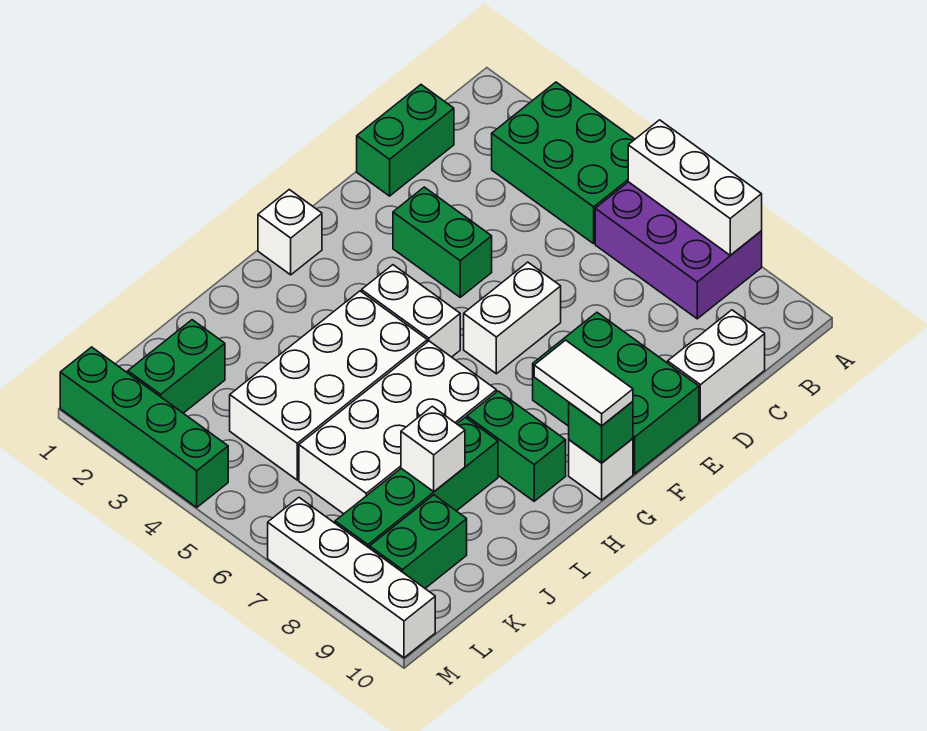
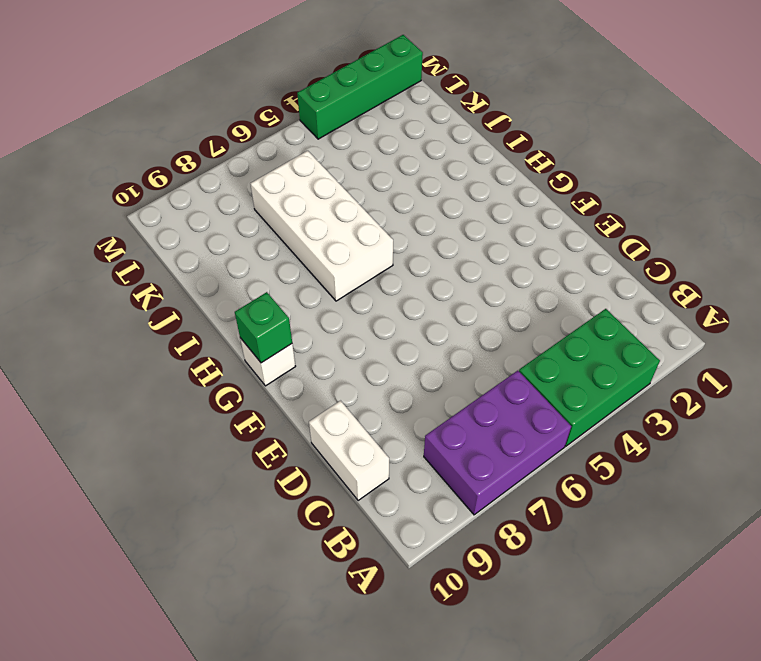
none -> green 1x2 brick [357,85,454,196]
none -> green 1x2 brick [393,187,492,297]
none -> white 1x2 brick [464,262,561,374]

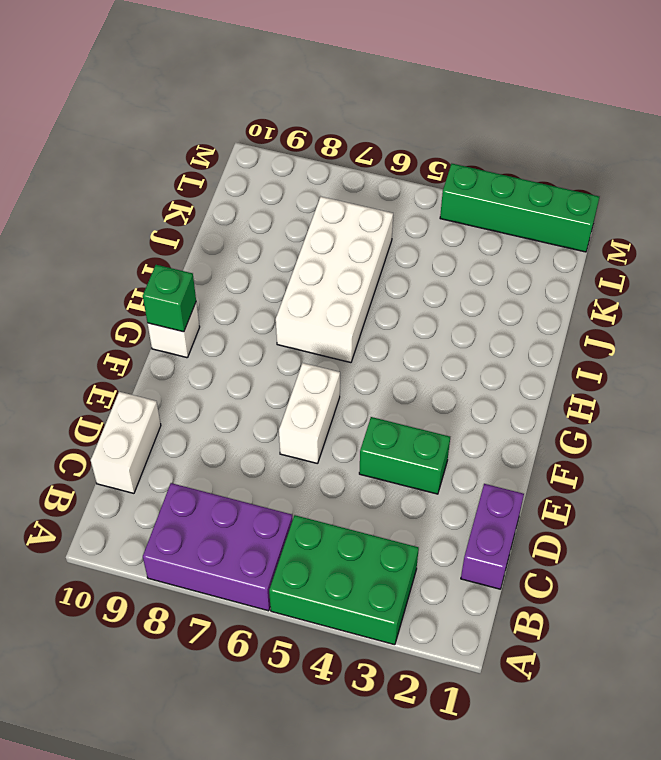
purple 1x2 brick [461,484,524,589] -> green 1x2 brick [357,85,454,196]
none -> green 2x3 brick [533,312,699,474]
none -> white 1x1 brick [258,190,322,275]
none -> white 1x2 brick [362,265,460,357]

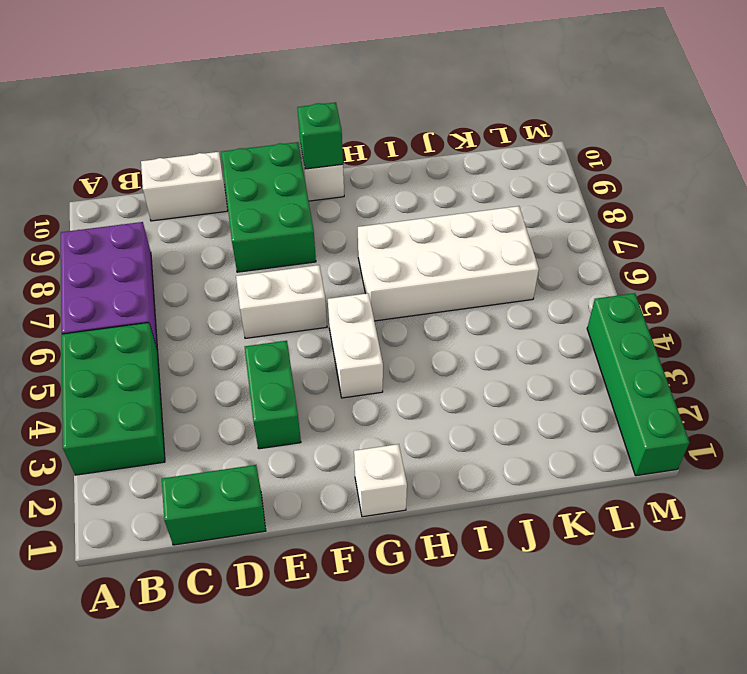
none -> white 2x4 brick [230,291,427,480]
none -> green 1x2 brick [467,391,566,501]
none -> green 1x4 brick [335,417,498,548]

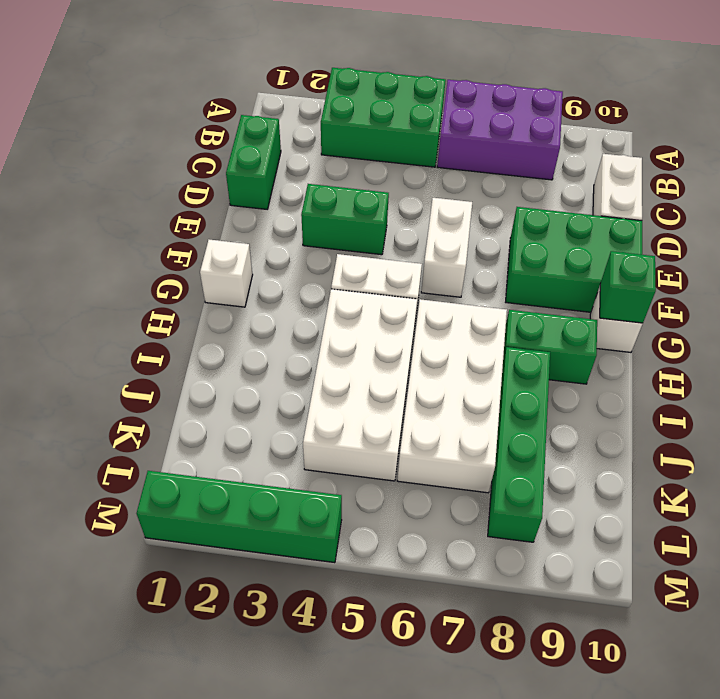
none -> green 1x2 brick [128,320,225,413]
none -> green 1x2 brick [370,495,467,588]
none -> white 1x4 brick [268,498,435,658]

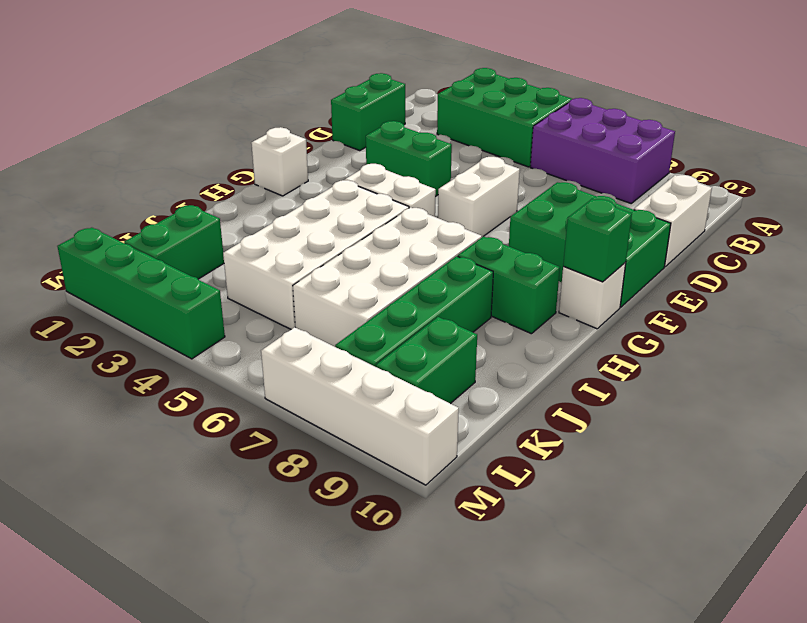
none -> white 1x3 brick [628,120,762,255]
none -> white 1x1 brick [401,406,465,492]
none -> white 1x2 tile [534,340,633,426]

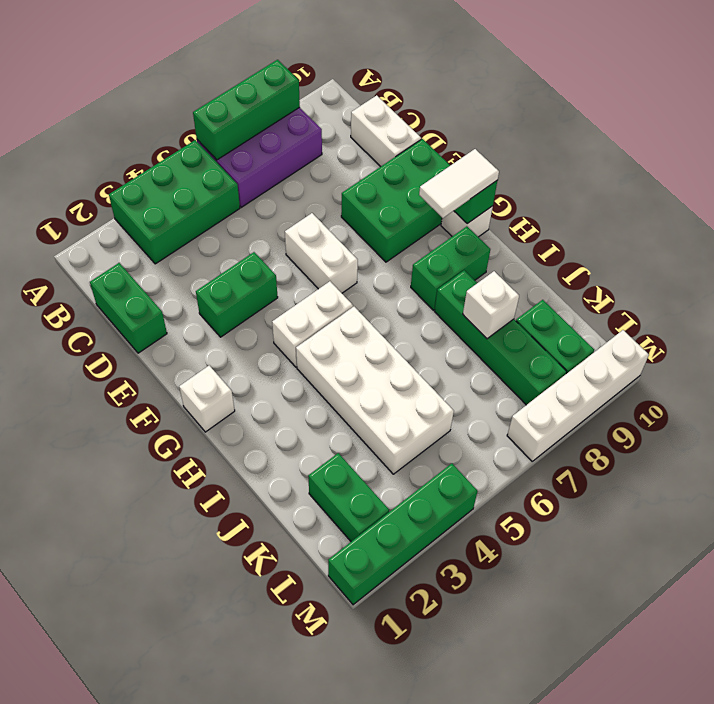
green 1x3 brick [193,60,300,160] -> white 1x3 brick [628,120,762,255]
none -> white 2x4 brick [299,341,496,514]

